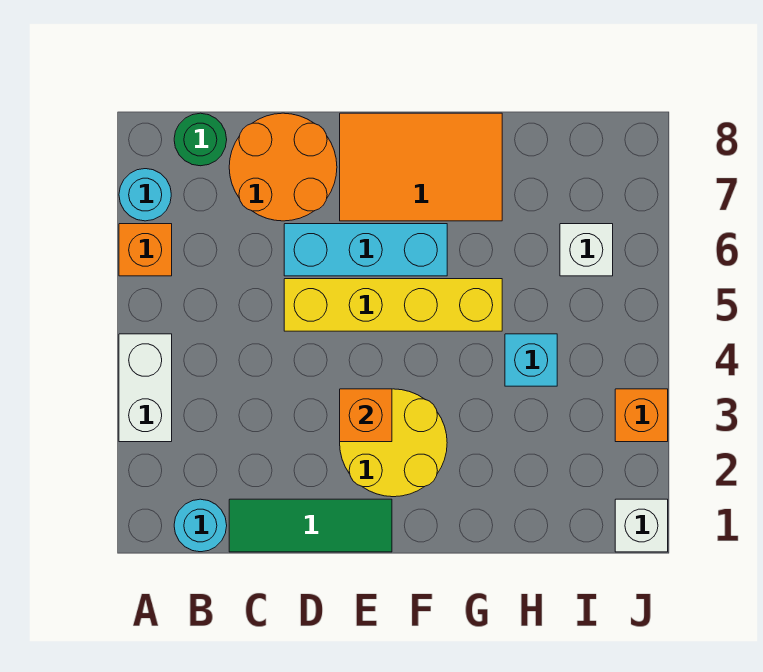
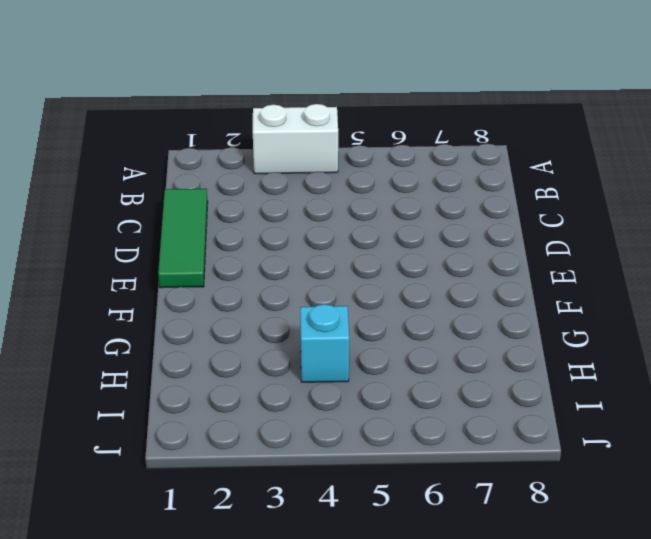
none -> orange 1x1 brick [119,224,172,276]
none -> cyan 1x1 round brick [119,169,171,221]
none -> cyan 1x1 round brick [174,499,227,552]

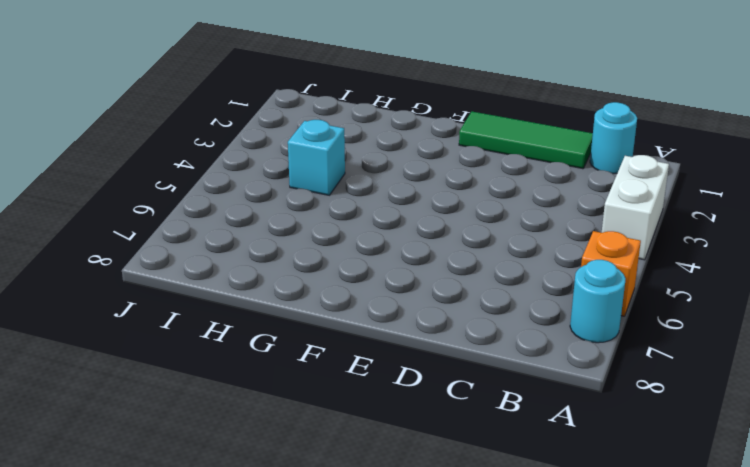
none -> green 1x1 round brick [174,113,227,166]
none -> orange 2x2 round brick [229,113,337,221]
none -> yellow 1x4 brick [284,279,502,331]

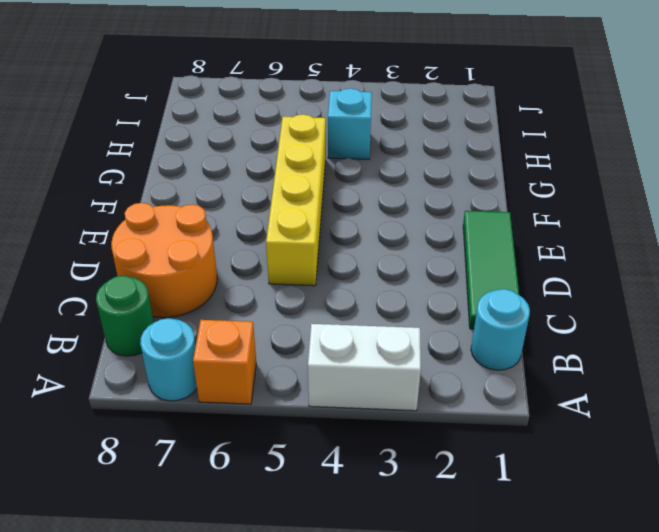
none -> cyan 1x3 brick [284,224,447,276]
none -> yellow 2x2 round brick [340,389,447,497]
none -> orange 2x3 tile [340,113,502,221]

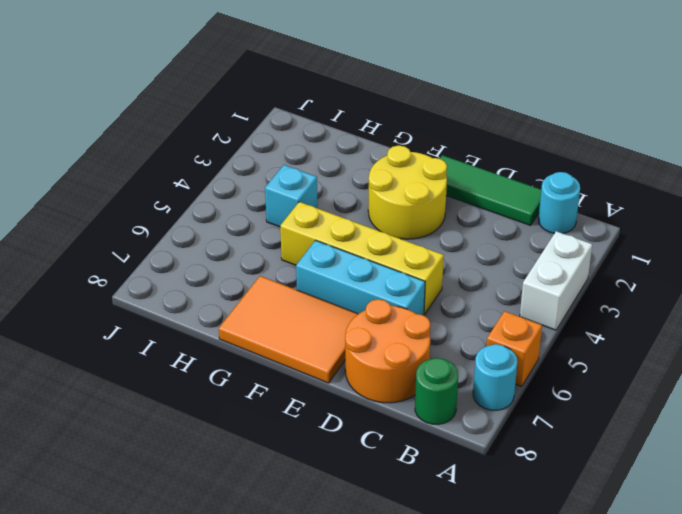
none -> white 1x1 brick [560,224,613,276]
none -> white 1x1 brick [615,499,668,552]
none -> orange 1x1 brick [615,389,668,442]

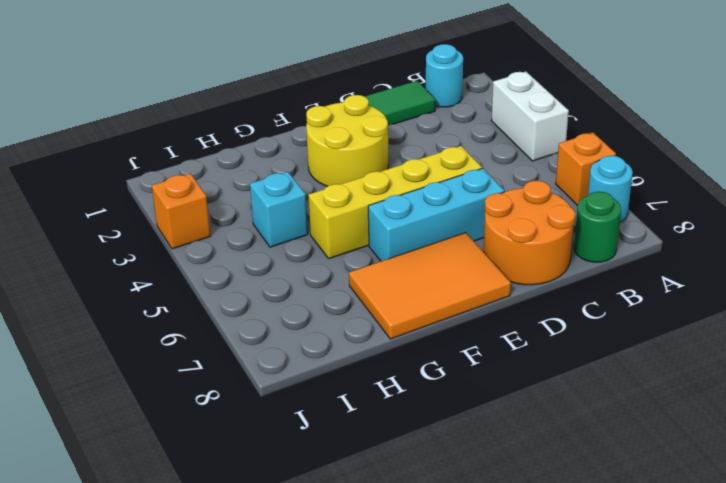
none -> white 1x1 brick [560,224,613,276]
none -> white 1x1 brick [615,499,668,552]
none -> orange 1x1 brick [340,389,392,442]

